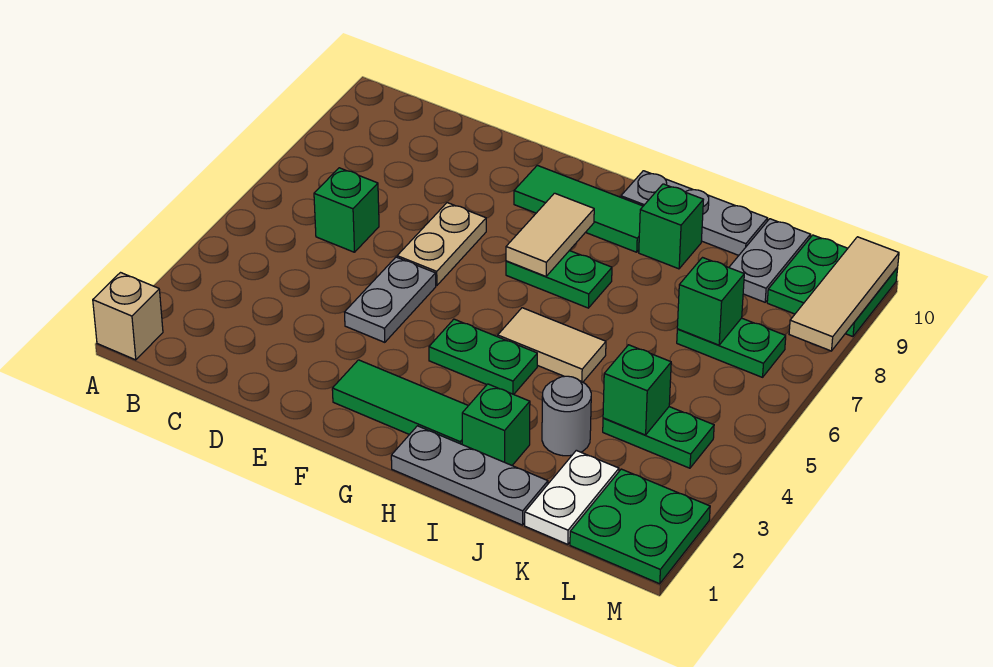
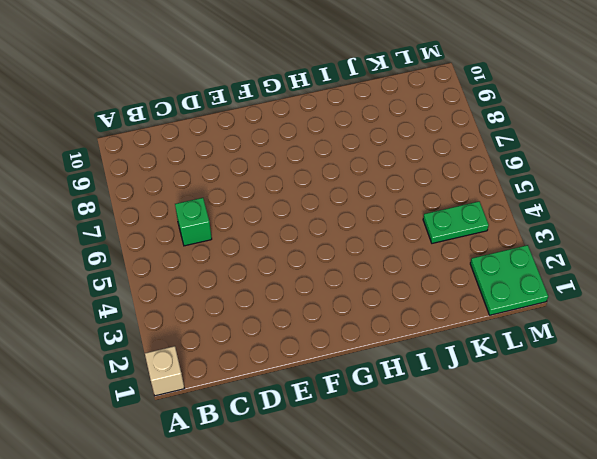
none -> grey 1x2 plate [345,257,436,342]
none -> tan 1x2 plate [397,203,486,286]
none -> green 1x3 tile [332,360,468,444]

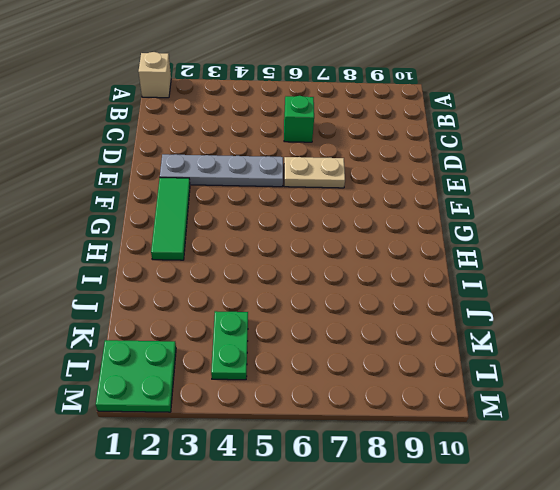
grey 1x4 plate [160,154,283,187] -> grey 1x2 plate [345,257,436,342]
none -> green 1x3 tile [514,165,643,252]
none -> green 1x2 plate [429,319,537,394]
none -> green 1x2 plate [506,251,612,308]

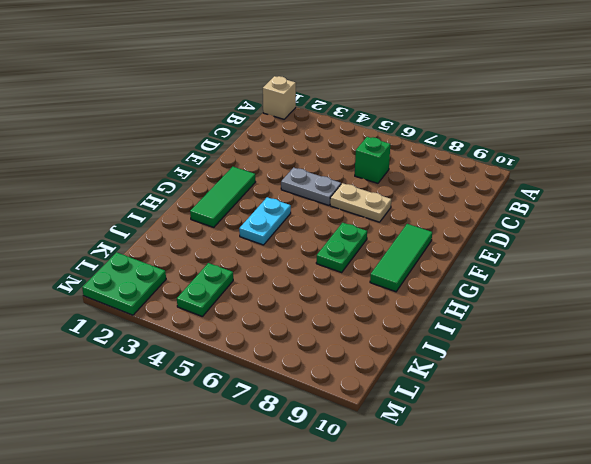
cyan 1x2 plate [239,197,291,245] -> green 1x2 plate [429,319,537,394]
none -> grey 1x3 plate [391,426,548,525]
none -> tan 1x2 tile [498,308,606,382]
none -> grey 1x3 plate [621,171,768,255]

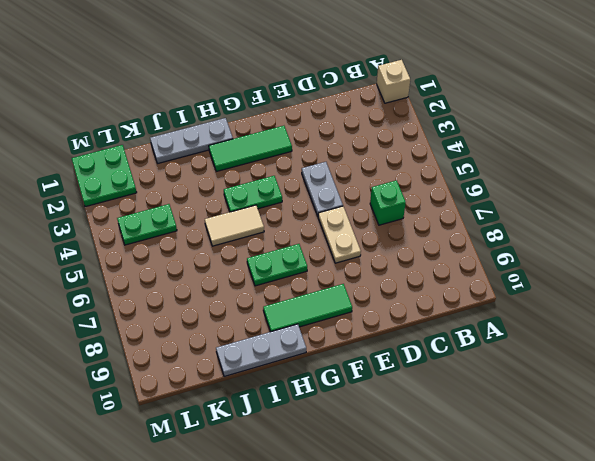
none -> green 1x1 brick [462,384,530,465]
none -> green 1x1 brick [639,184,703,269]
none -> grey 1x1 round brick [542,376,591,456]

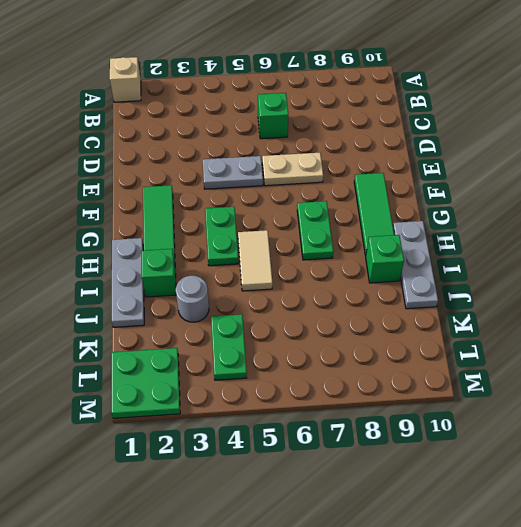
none -> white 1x2 plate [525,450,619,544]
none -> green 1x2 plate [677,318,786,377]
none -> grey 1x2 plate [729,219,811,302]

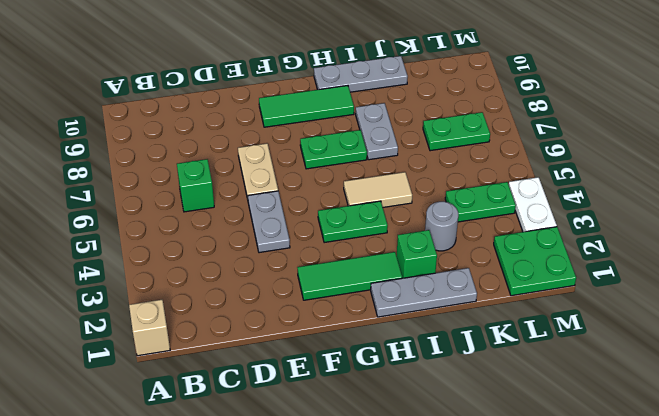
grey 1x2 plate [356,103,398,160] -> grey 1x2 plate moved to [729,219,811,302]
white 1x2 plate [509,177,557,232] -> white 1x2 plate moved to [525,450,619,544]
none -> green 1x1 brick [639,184,703,269]
none -> green 2x2 plate [767,235,898,337]
none -> tan 1x2 tile [506,193,594,276]

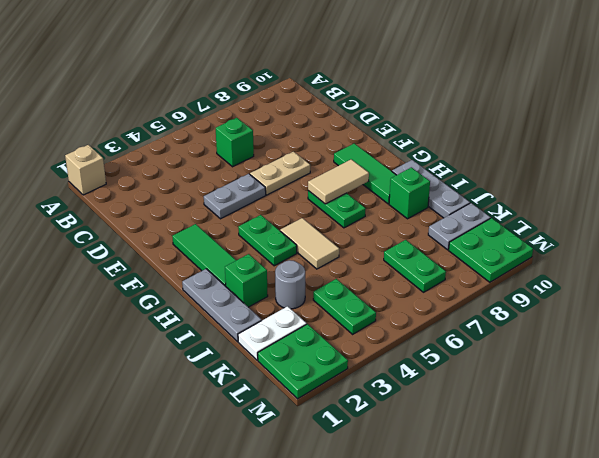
none -> green 1x1 brick [603,345,671,435]
none -> green 1x1 brick [677,258,744,345]
none -> tan 1x3 tile [789,237,899,351]

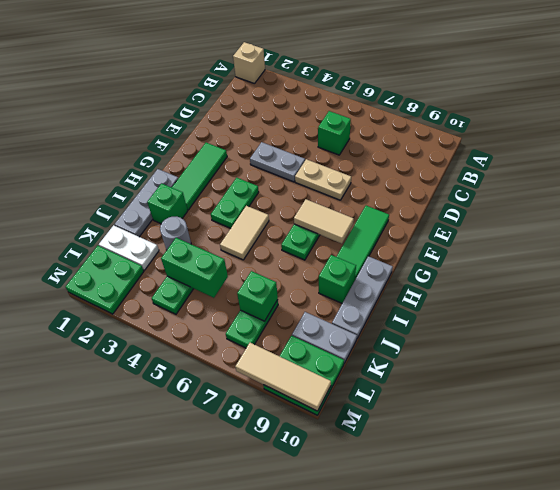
green 1x2 brick [161,238,228,298] -> green 1x1 brick [603,345,671,435]

